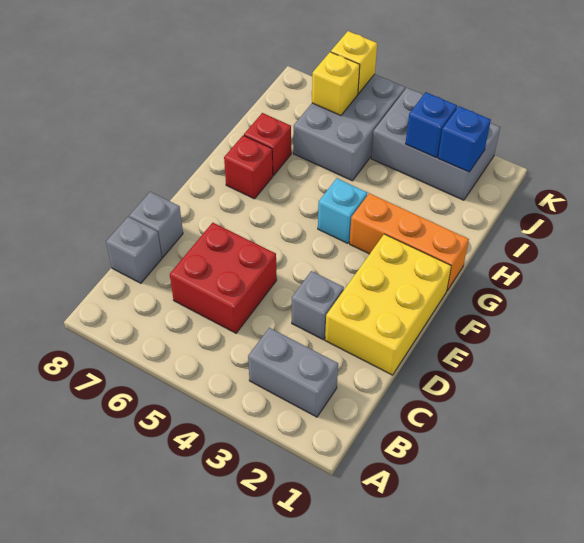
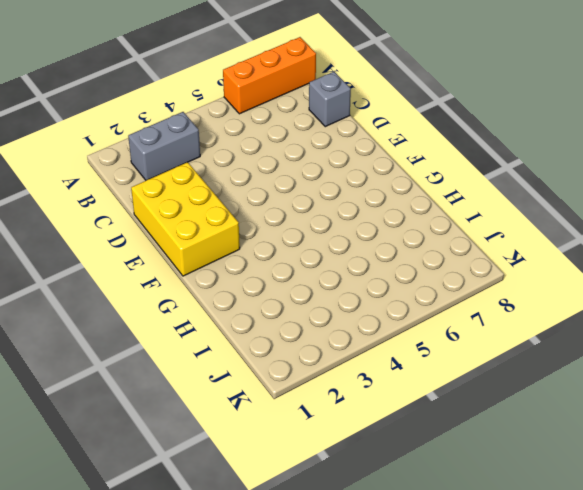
orange 1x3 brick [223,37,316,114] -> orange 1x3 brick moved to [350,193,469,290]
none -> red 2x2 brick [170,223,277,333]
none -> grey 1x1 brick [292,271,344,340]
none -> grey 1x1 brick [129,192,183,257]

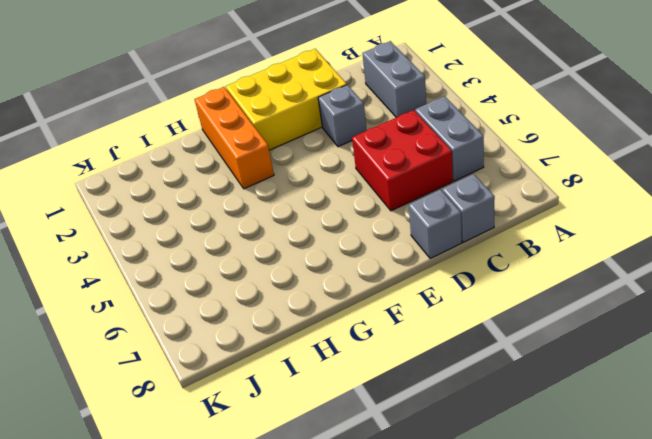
grey 1x2 brick [415,96,484,181] -> none
none -> cyan 1x1 brick [318,178,367,243]
none -> red 1x1 brick [224,135,273,199]
none -> red 1x1 brick [244,113,291,176]

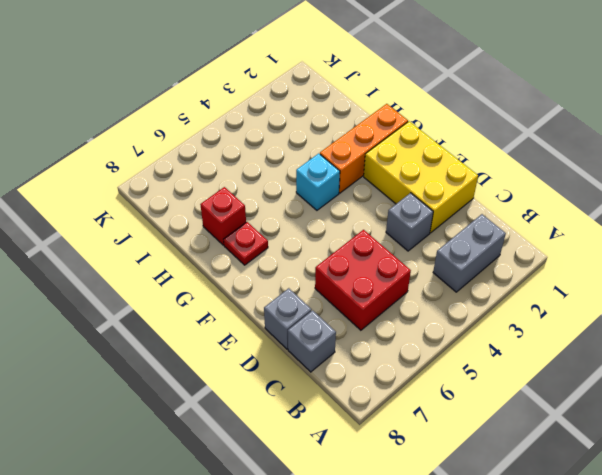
red 1x1 plate [224,222,268,265] -> red 1x1 brick [224,135,273,199]
none -> grey 2x3 brick [293,74,405,181]
none -> grey 2x3 brick [371,88,500,200]
none -> blue 1x1 brick [438,106,491,172]

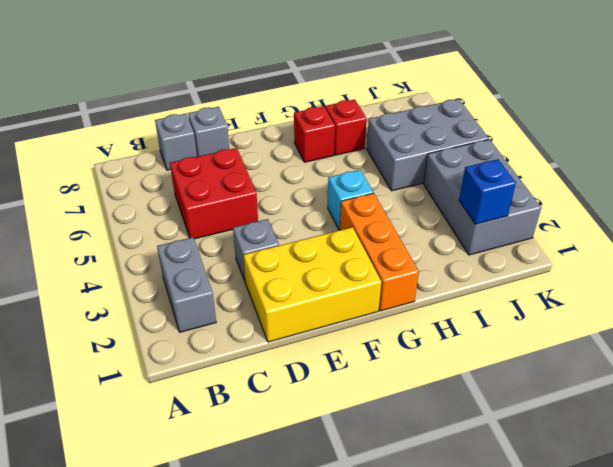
none -> blue 1x1 brick [406,92,457,157]
none -> yellow 1x1 brick [312,52,360,116]
none -> yellow 1x1 brick [331,31,377,94]

